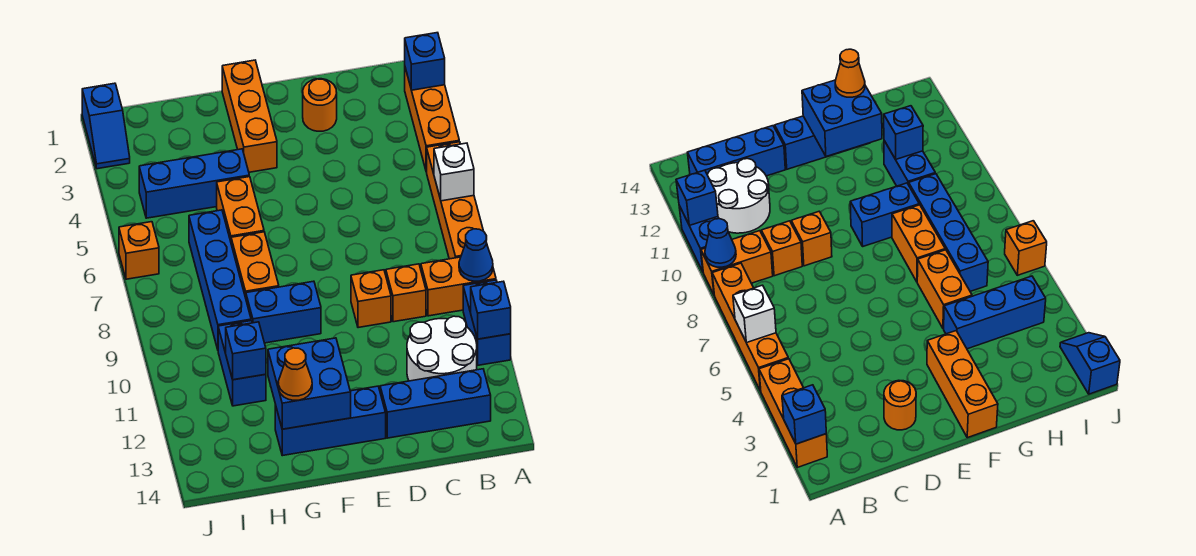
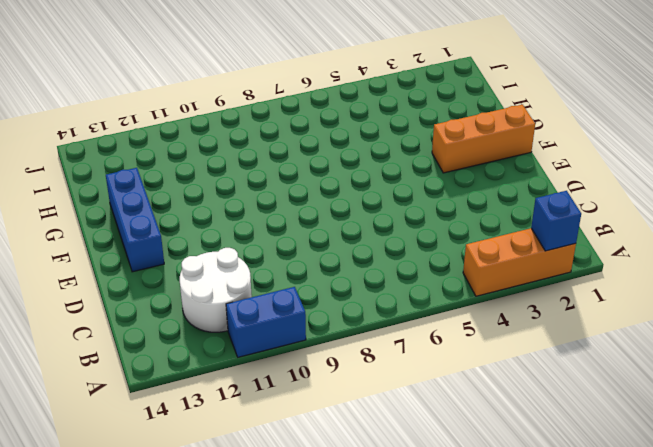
none -> orange 1x4 brick [427,142,483,259]
none -> orange 1x2 brick [421,257,496,316]
none -> blue 1x3 brick [380,369,491,438]

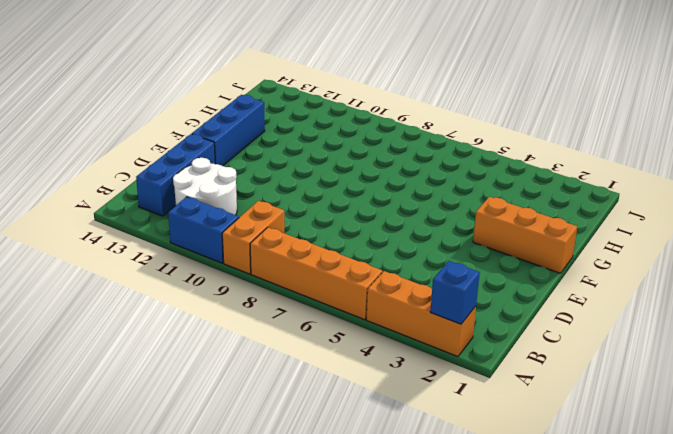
none -> orange 1x1 brick [386,264,426,322]
none -> orange 1x1 round brick [303,79,337,131]
none -> orange 1x1 brick [351,270,391,328]

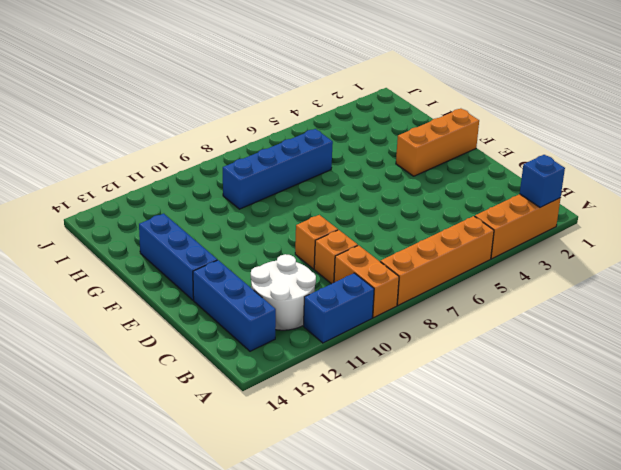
none -> orange 1x1 round brick [303,79,337,131]
none -> blue 1x2 brick [246,281,321,343]
none -> blue 1x3 brick [139,149,249,218]

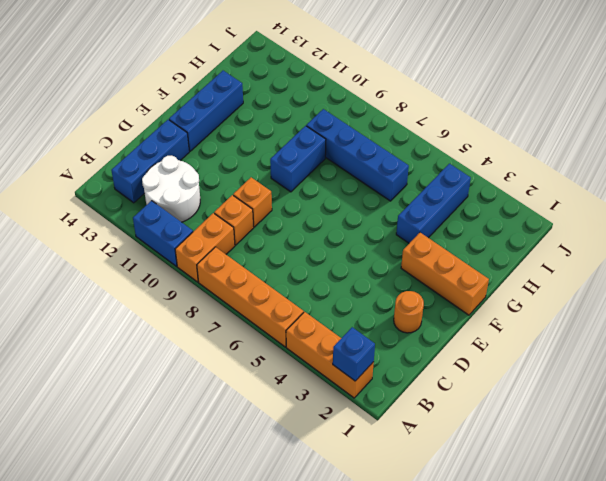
none -> orange 1x2 brick [217,177,264,241]
none -> orange 1x2 brick [231,232,279,298]
none -> blue 1x2 brick [218,321,266,406]

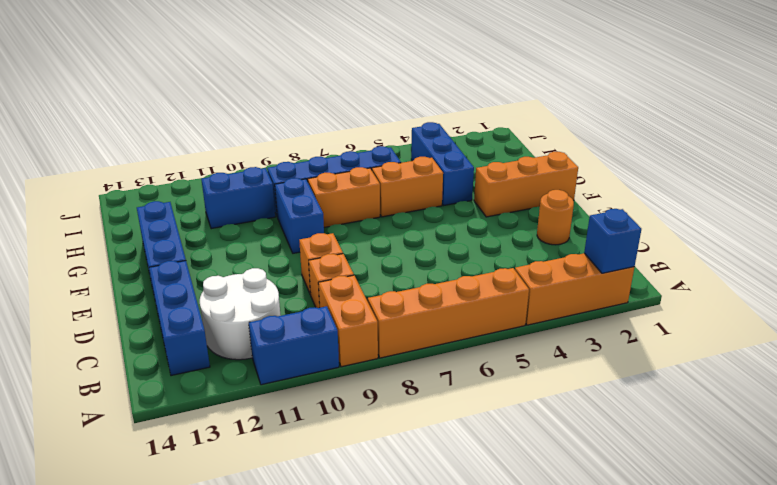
none -> blue 1x2 slope [82,83,130,169]
none -> orange 1x1 brick [119,222,159,279]
none -> white 1x1 brick [434,143,474,201]

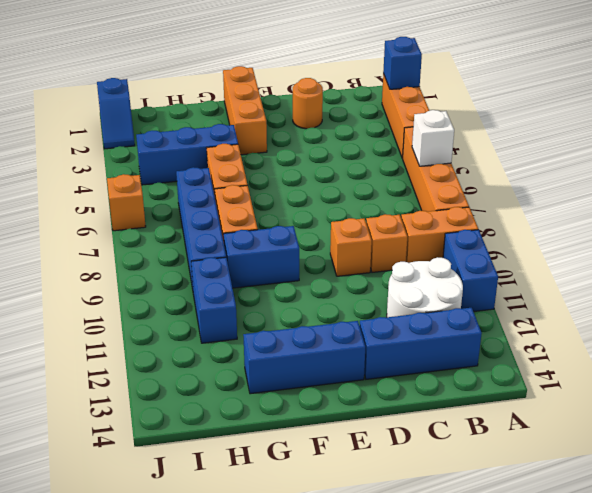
none -> blue 1x1 cone [459,229,493,281]
none -> blue 1x1 brick [471,281,511,339]
none -> blue 2x2 brick [268,338,351,429]

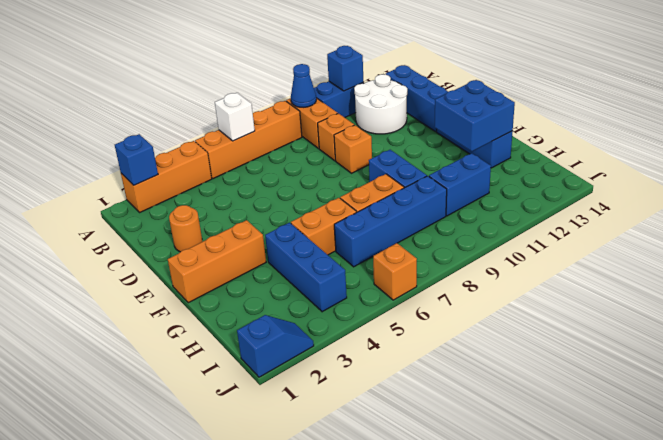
none -> blue 1x1 brick [226,322,266,380]
none -> orange 1x1 cone [278,348,312,400]

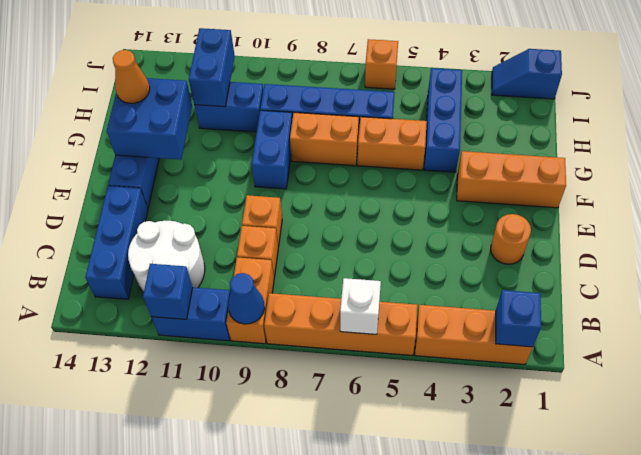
blue 1x2 brick [189,28,235,107] -> blue 1x1 brick [226,322,266,380]

